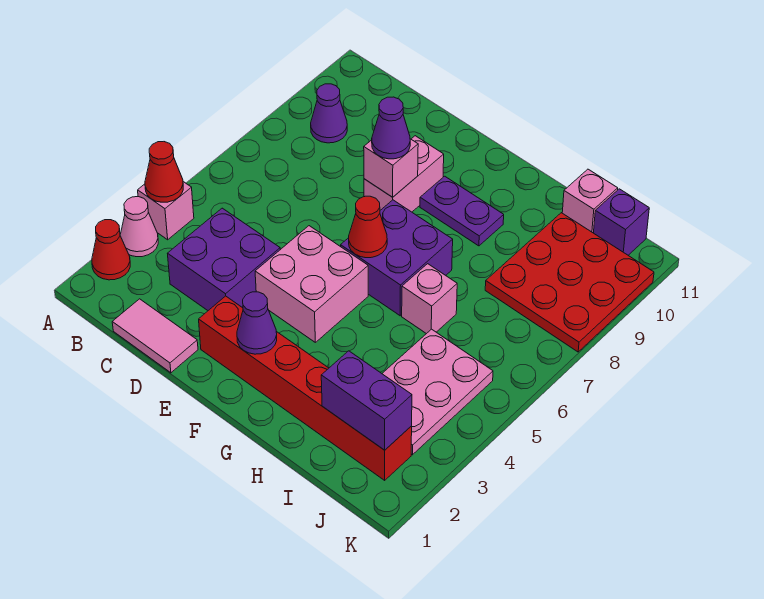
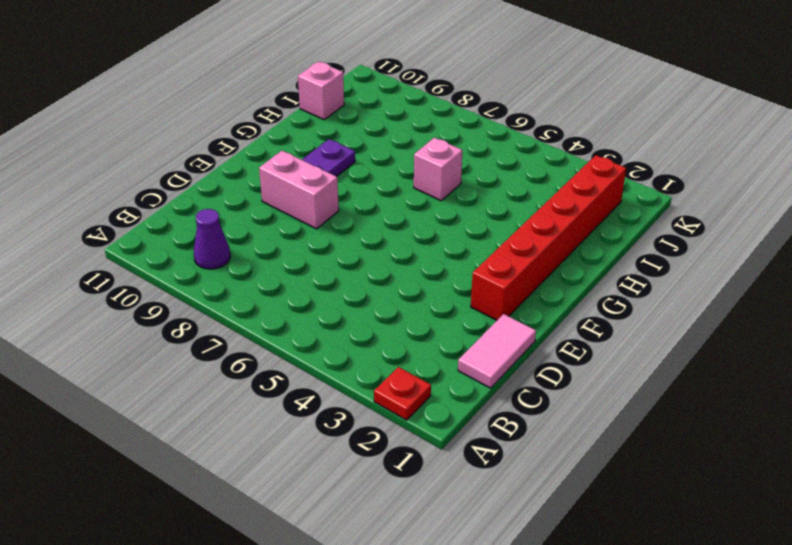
red 1x1 plate [374,367,431,420] -> red 1x1 cone [92,220,130,280]
none -> pink 1x1 cone [120,197,158,257]
none -> pink 1x1 brick [138,182,194,240]
none -> purple 2x2 brick [168,208,280,310]

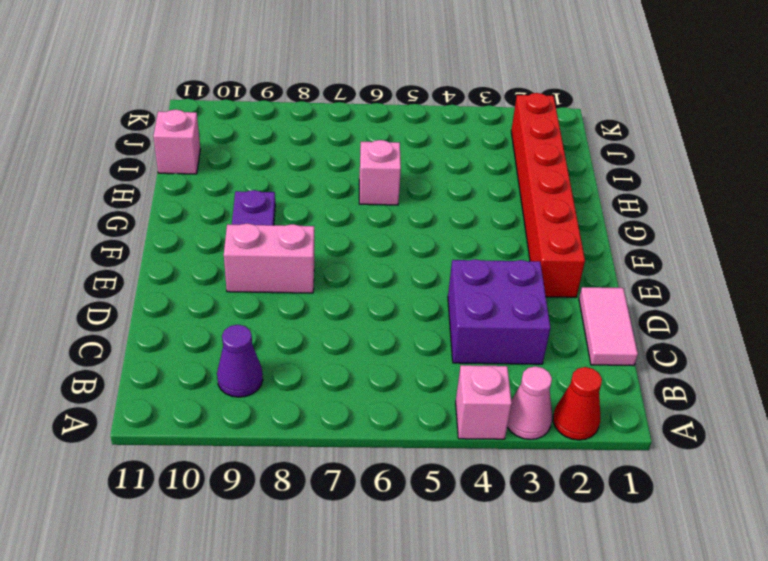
none -> pink 2x2 brick [255,226,368,342]
none -> purple 2x2 brick [341,200,453,316]
none -> pink 2x3 plate [382,329,493,455]

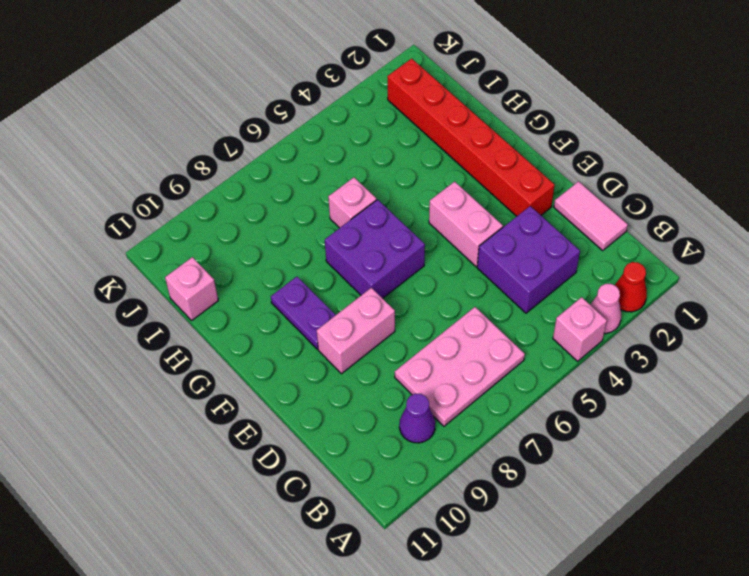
pink 2x3 plate [395,307,525,426] -> pink 2x3 plate moved to [382,329,493,455]
pink 1x2 brick [429,181,503,267] -> pink 2x2 brick [255,226,368,342]
none -> red 3x3 plate [485,213,654,352]
none -> purple 1x1 brick [594,189,649,255]
none -> red 1x1 cone [145,142,183,202]

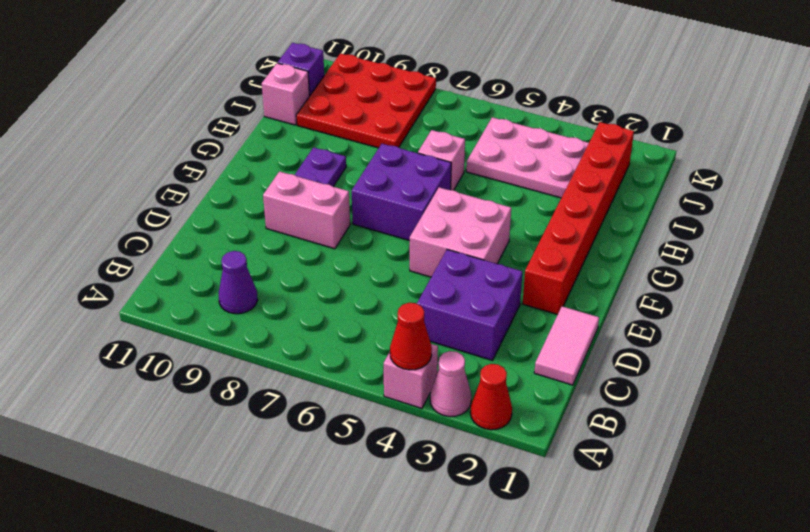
none -> pink 1x1 brick [364,139,418,197]
none -> purple 1x1 cone [237,292,277,354]
none -> red 1x1 cone [349,196,387,258]

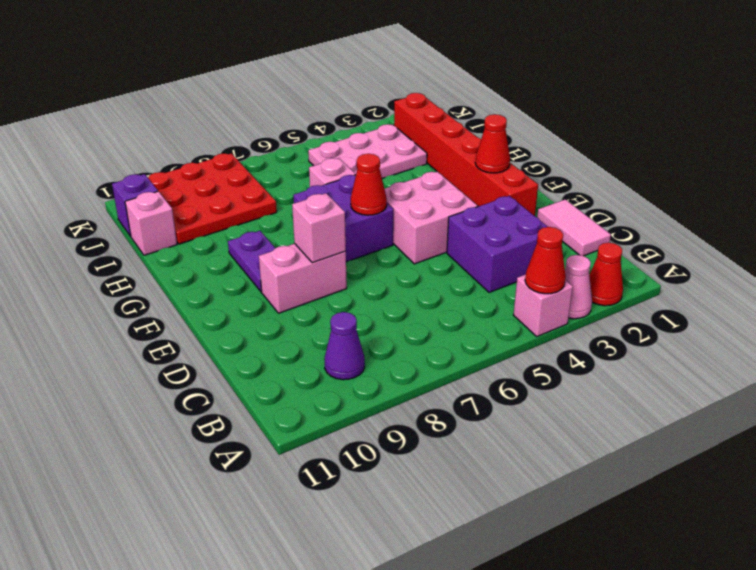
red 1x1 cone [475,114,510,173] -> purple 1x1 cone [237,292,277,354]
none -> purple 1x2 brick [321,351,412,450]
none -> purple 1x1 cone [372,97,410,159]

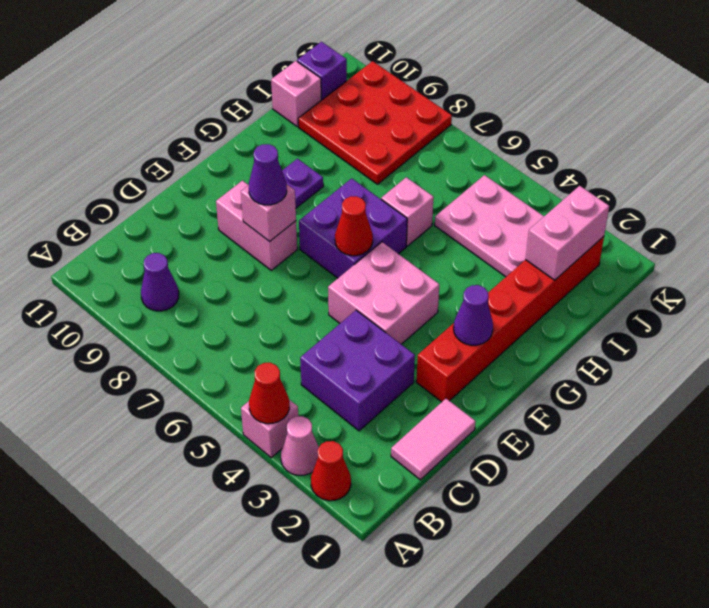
pink 1x2 brick [525,186,609,280] -> purple 1x2 brick [321,351,412,450]

